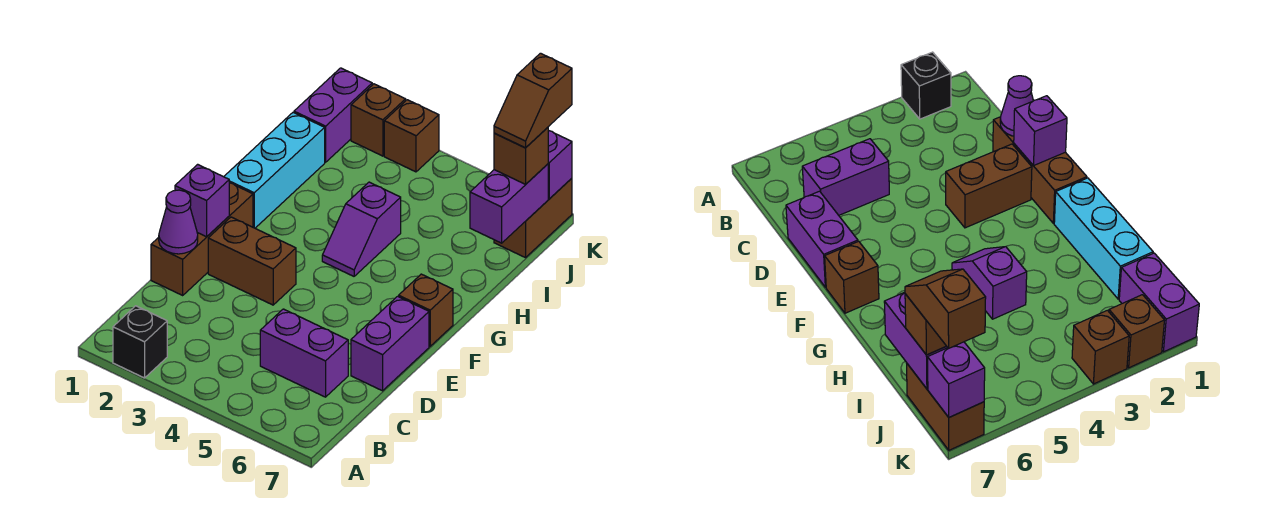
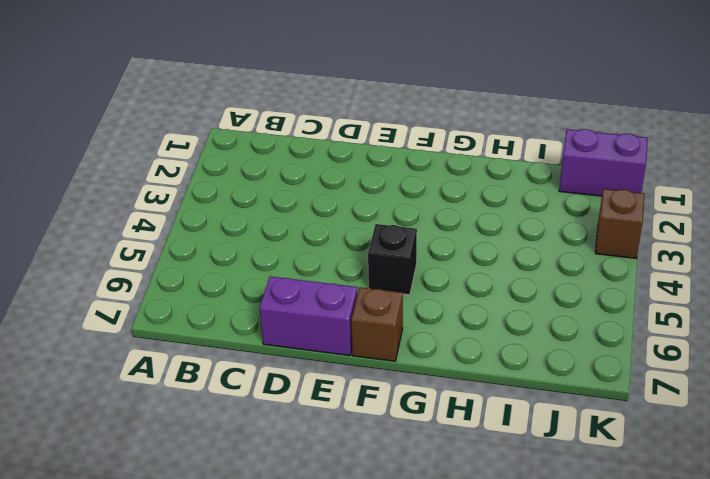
black 1x1 brick [368,224,417,295] -> black 1x1 brick moved to [113,306,167,378]
none -> purple 1x2 brick [260,309,348,397]
none -> brown 1x3 brick [151,183,253,295]
none -> brown 1x2 brick [208,217,296,305]

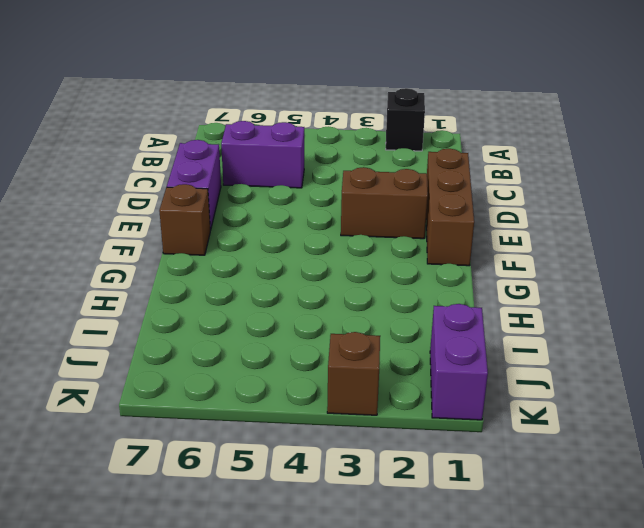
none -> cyan 1x3 brick [224,113,325,228]
none -> purple 1x2 slope [322,182,401,276]
none -> brown 1x2 brick [494,178,572,258]

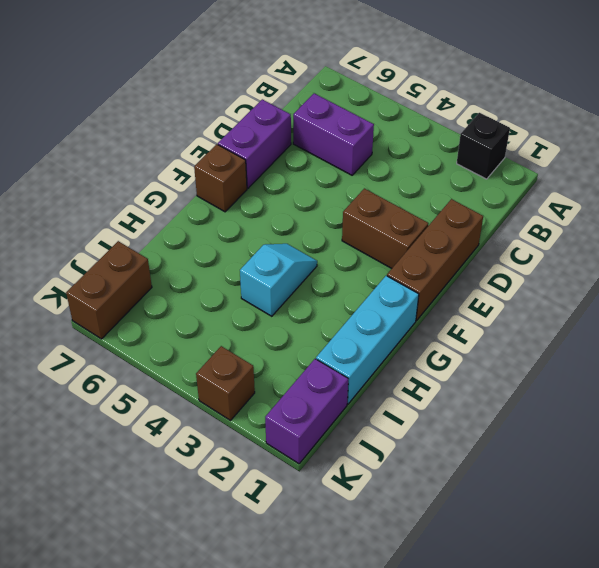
cyan 1x2 slope [240,244,317,316] -> purple 1x2 slope [322,182,401,276]
none -> brown 1x1 brick [351,84,406,156]
none -> purple 1x1 cone [159,190,198,254]
none -> purple 1x1 brick [175,164,229,237]

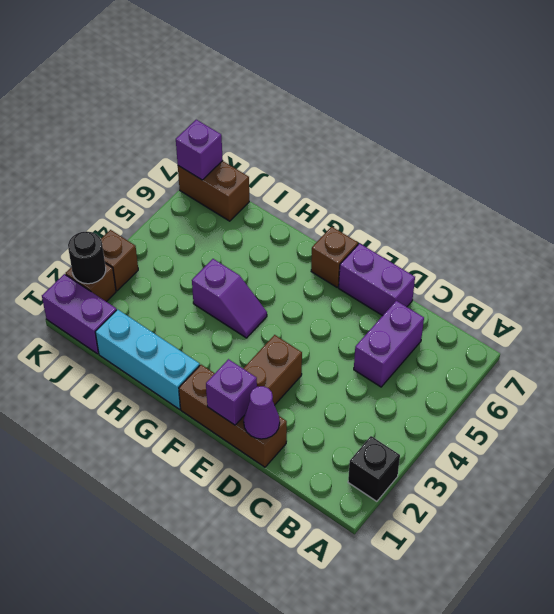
black 1x1 round brick [68,231,106,284] -> none
none -> purple 1x2 brick [470,164,548,243]
none -> brown 1x1 brick [494,127,548,184]
none -> brown 1x2 slope [494,53,572,148]

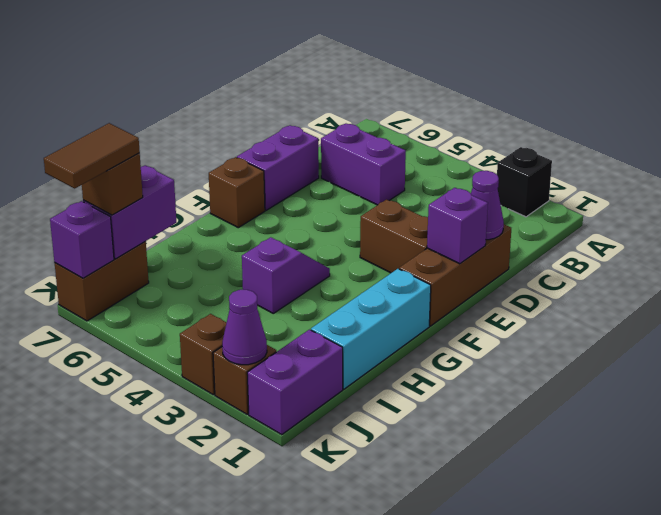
brown 1x2 tile [44,123,140,188] -> brown 1x2 slope [494,53,572,148]
purple 1x1 cone [222,290,267,365] -> none

